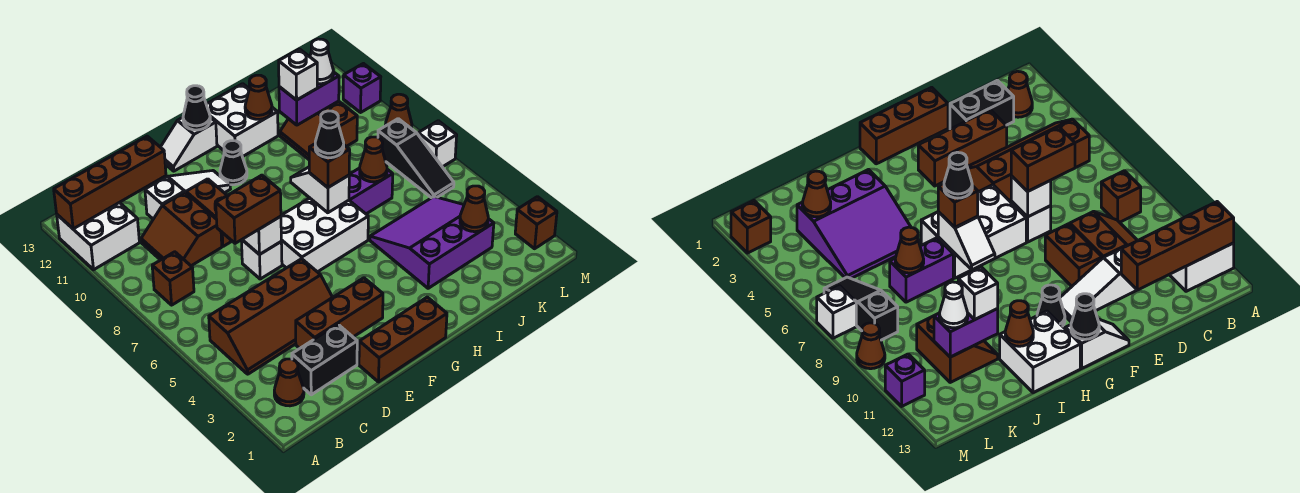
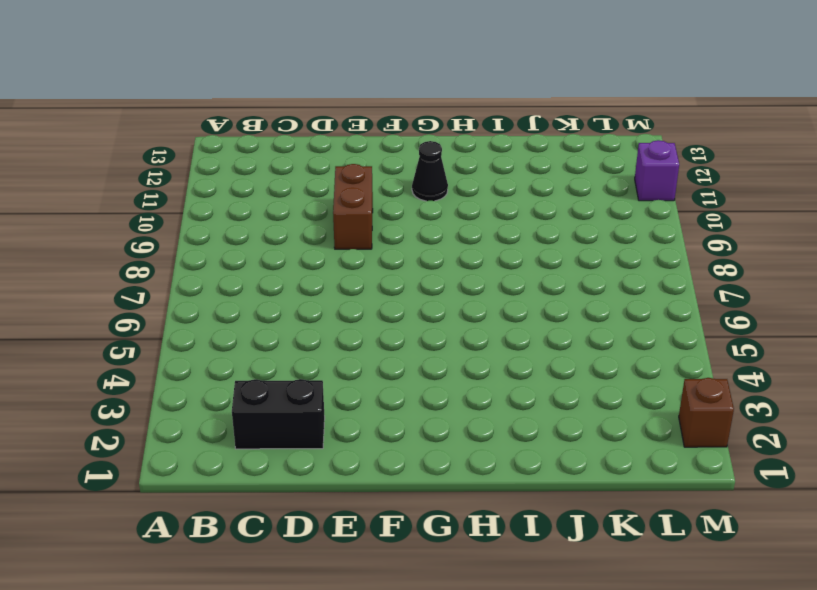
none -> white 2x2 brick [57,202,139,270]
none -> brown 1x1 cone [274,359,304,406]
none -> brown 2x4 slope [209,259,333,374]
none -> brown 1x1 brick [152,252,194,305]

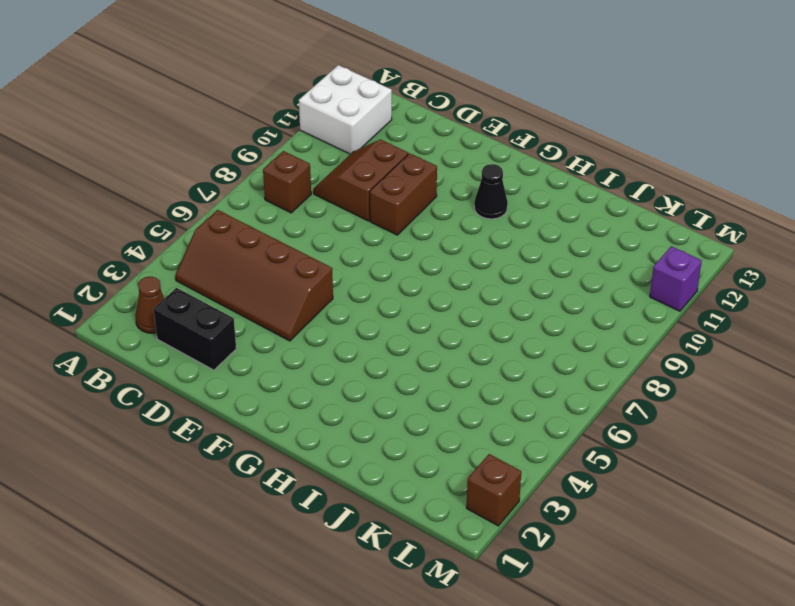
none -> brown 1x3 brick [296,278,383,349]
none -> white 1x3 slope [145,171,230,219]
none -> brown 1x3 brick [359,297,447,382]
none -> white 1x1 brick [241,240,282,279]

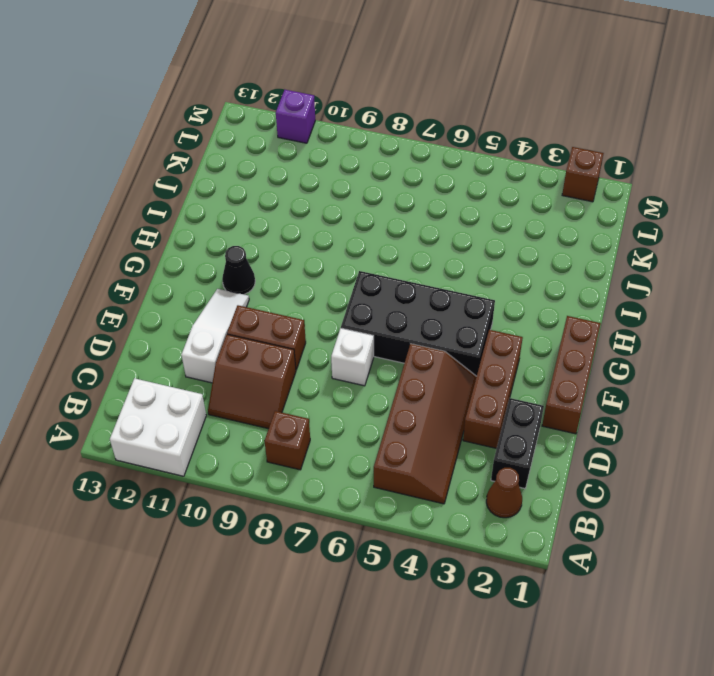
black 2x4 brick [341,271,495,376] -> white 2x3 brick [281,198,368,272]
none -> white 1x2 slope [161,118,217,171]
none -> white 2x2 brick [206,84,278,157]
none -> purple 3x3 slope [370,197,494,288]
none -> purple 1x2 brick [349,168,393,214]

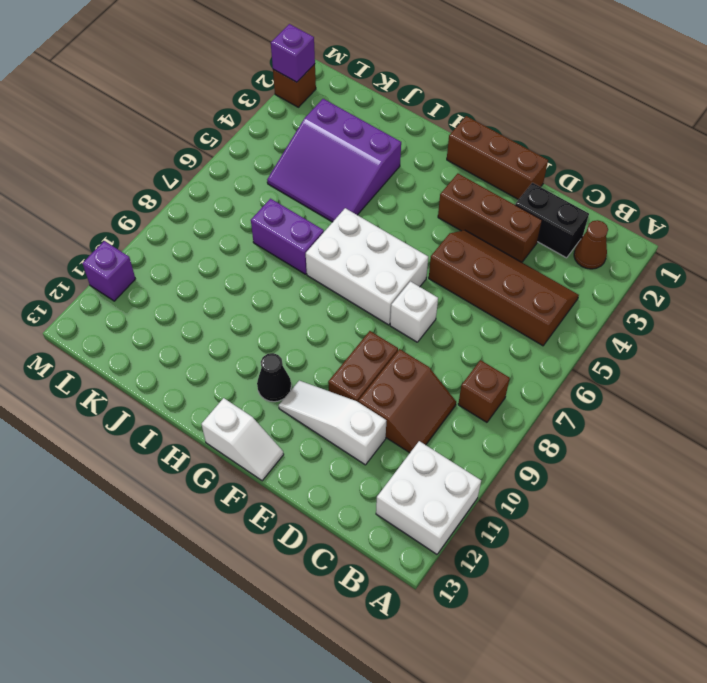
purple 1x1 brick [271,24,315,82] -> none
none -> white 2x2 brick [206,84,278,157]
none -> brown 2x2 slope [280,101,357,159]
none -> black 1x3 slope [378,119,454,198]
none -> white 1x1 brick [418,121,457,167]

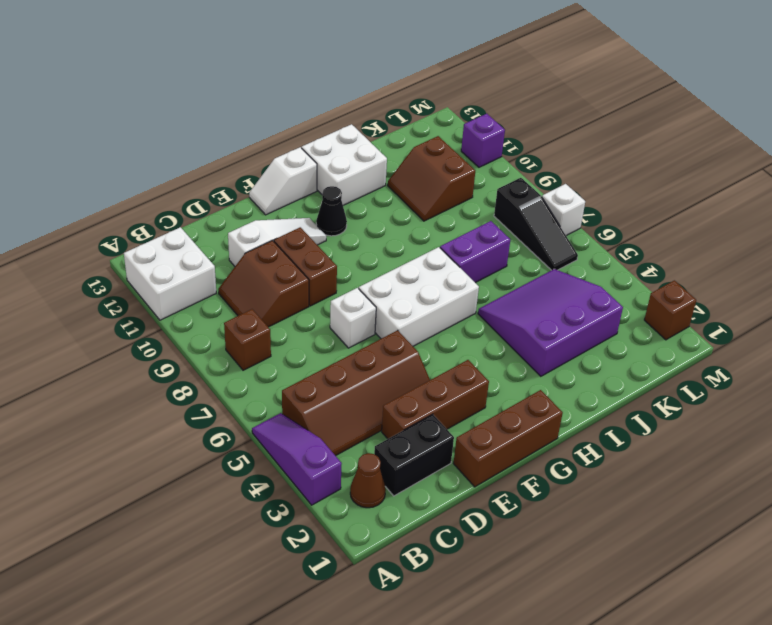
purple 1x3 slope [252,413,342,505] -> none
none -> brown 1x1 cone [385,94,412,129]
none -> brown 1x4 brick [54,136,166,229]
none -> white 1x1 brick [242,216,281,255]
none -> black 1x1 cone [183,86,210,130]

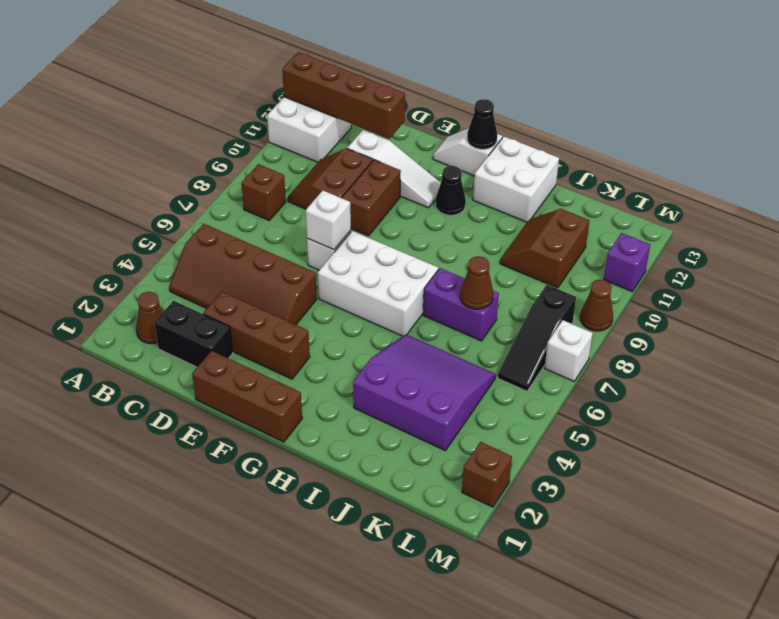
none -> white 1x2 slope [291,167,349,213]
none -> brown 1x1 cone [245,75,272,119]
none -> purple 1x2 brick [279,72,339,125]
none -> brown 1x1 cone [460,186,488,232]

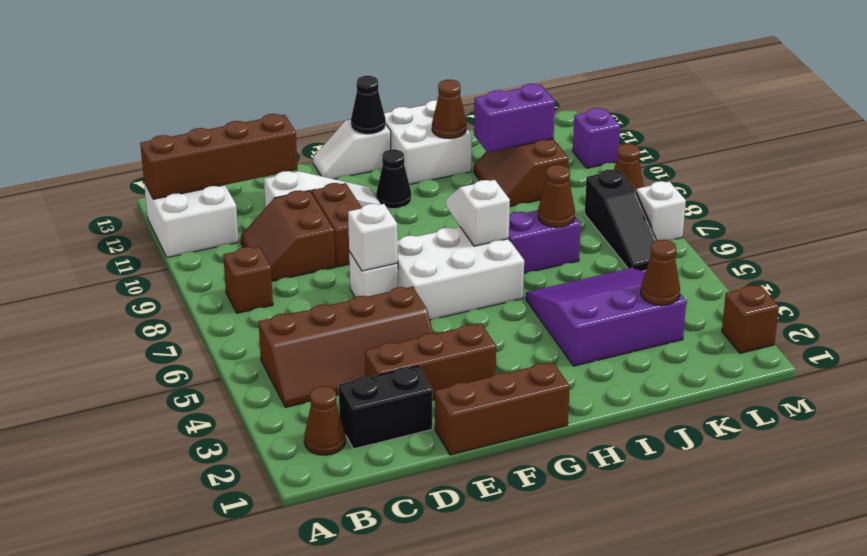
none -> brown 1x2 brick [216,175,281,243]
none -> brown 1x1 brick [309,144,350,187]
none -> white 1x1 brick [279,49,317,100]
none -> white 1x1 cone [310,39,333,84]

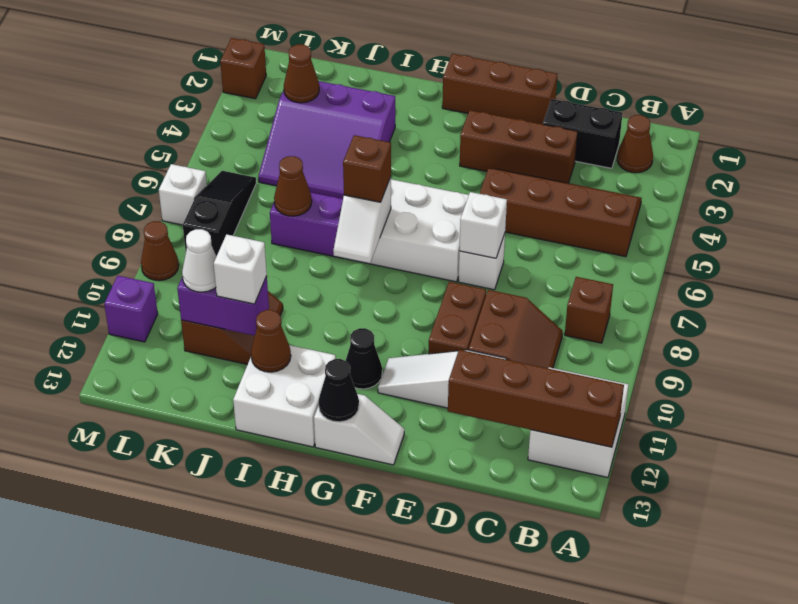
none -> brown 1x2 brick [216,175,281,243]
none -> black 1x1 cone [315,111,344,158]

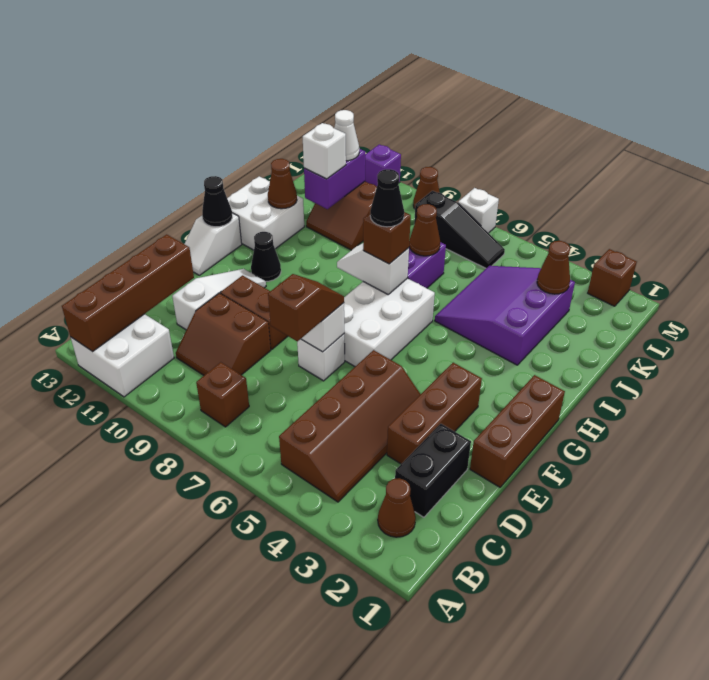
brown 1x2 slope [268,274,344,342] -> brown 1x2 brick [216,175,281,243]

